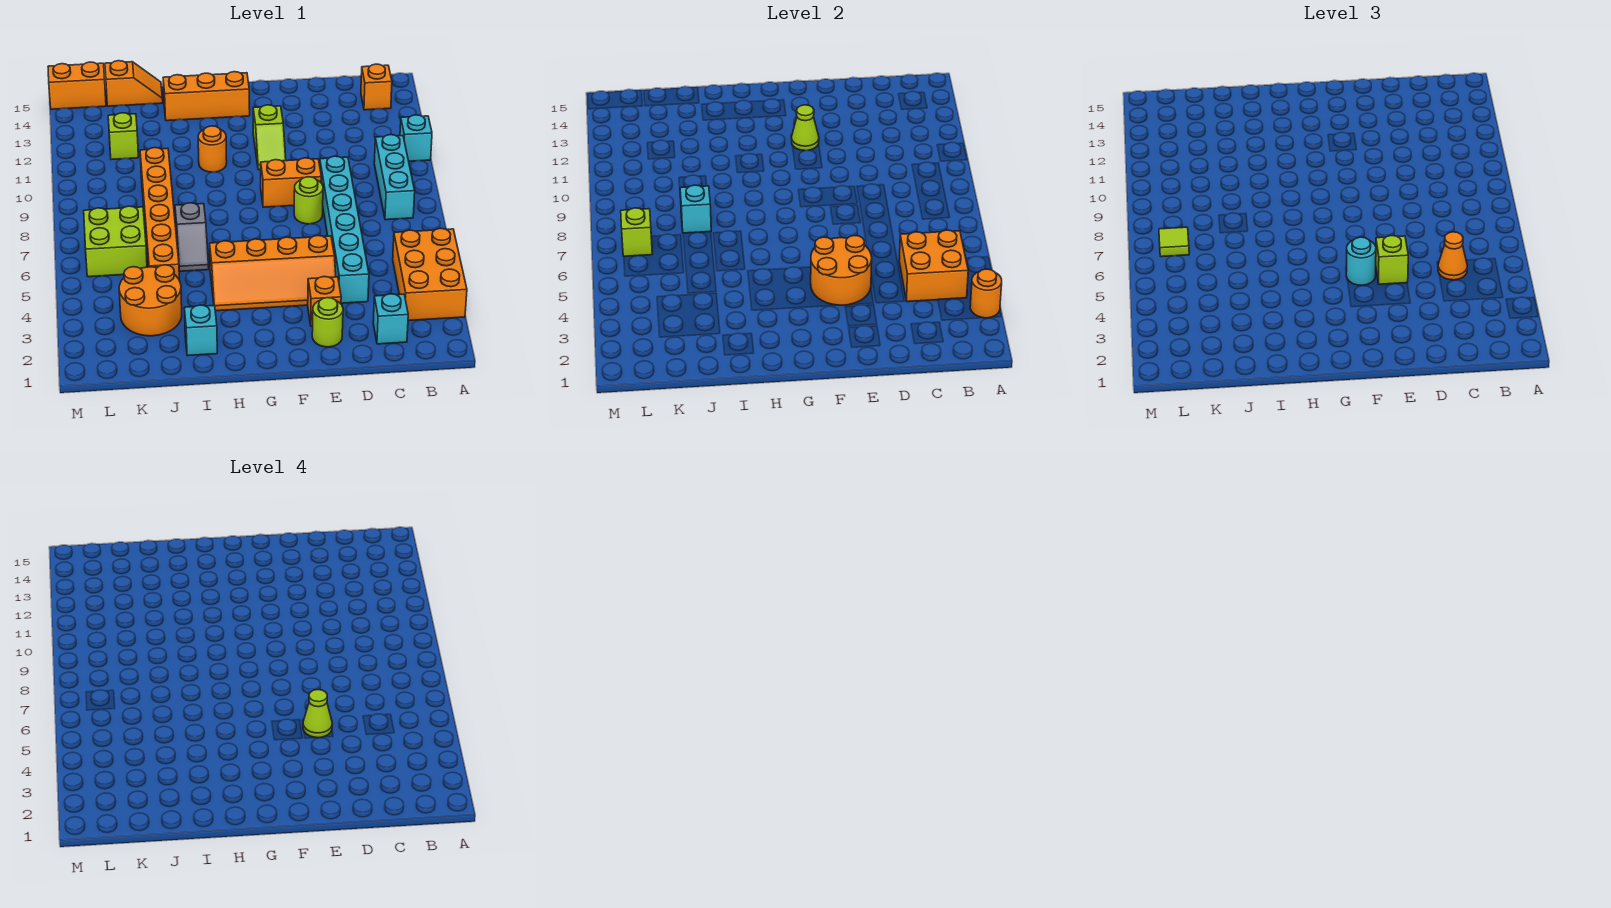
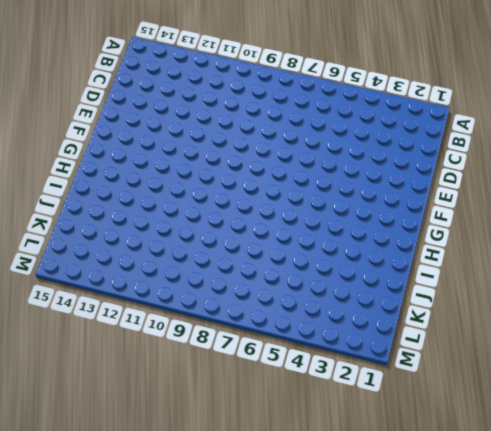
none -> orange 2x3 brick [393,228,467,321]
none -> cyan 1x1 brick [400,115,432,161]
none -> cyan 1x3 brick [374,135,415,220]
none -> orange 1x1 brick [361,64,392,110]

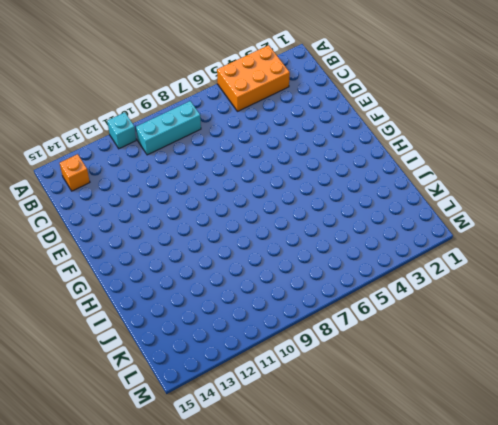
none -> cyan 1x1 brick [373,294,408,344]
none -> cyan 1x6 brick [320,156,369,303]
none -> lime 1x1 round brick [312,298,343,347]
none -> orange 1x1 brick [308,277,341,326]

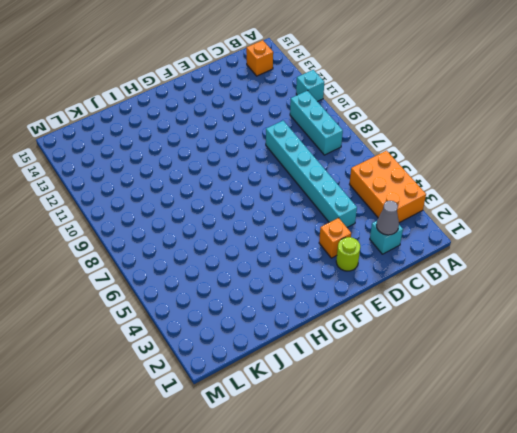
grey 1x1 cone [376,201,399,235] -> none
none -> orange 2x4 slope [210,236,336,311]
none -> lime 1x1 round brick [294,177,323,224]
none -> orange 1x2 brick [261,158,321,207]
none -> lime 1x2 slope [253,105,286,170]

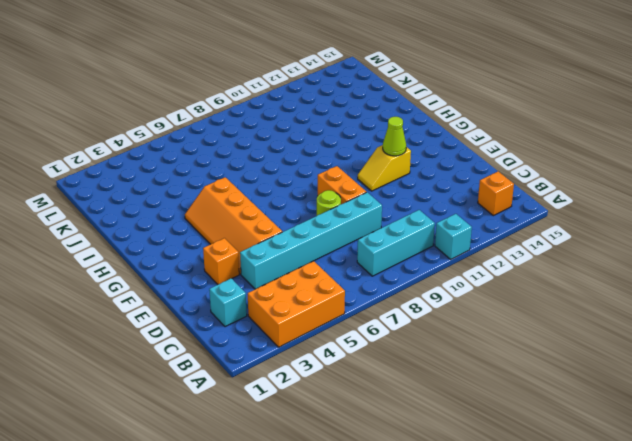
yellow 1x2 slope [358,145,411,191] -> lime 1x2 slope [253,105,286,170]
none -> lime 1x1 round brick [312,298,343,347]
none -> orange 1x3 brick [163,72,250,121]
none -> orange 1x1 round brick [198,126,227,172]
none -> cyan 1x1 brick [184,305,217,356]

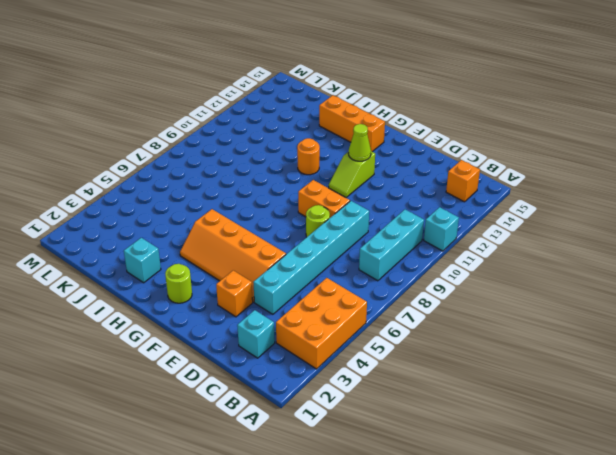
lime 1x1 round brick [165,264,192,303] -> lime 1x1 round brick moved to [312,298,343,347]
none -> grey 1x2 slope [175,203,209,271]
none -> orange 2x2 round brick [119,265,182,336]
none -> orange 1x6 brick [140,148,179,279]
none -> orange 1x2 slope [105,61,163,106]

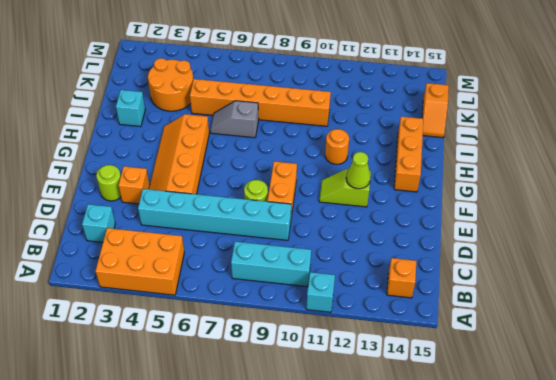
none -> lime 2x2 brick [84,206,147,277]
none -> lime 1x1 brick [108,113,138,160]
none -> orange 1x2 brick [48,62,106,109]
none -> orange 1x1 round brick [970,269,1002,318]

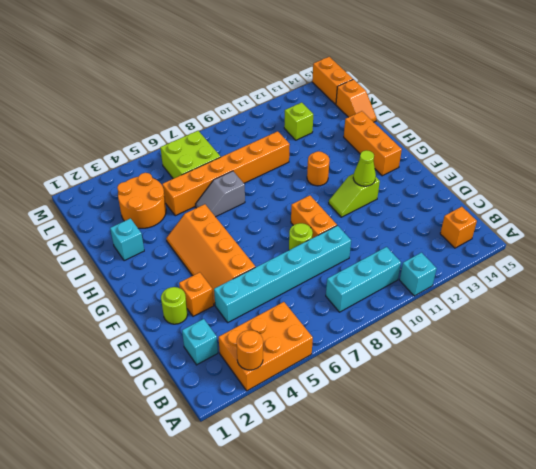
none -> orange 2x2 brick [899,230,968,302]
none -> orange 2x2 round brick [811,236,872,305]
none -> cyan 1x1 brick [680,185,711,233]
none -> lime 1x1 brick [621,208,652,256]

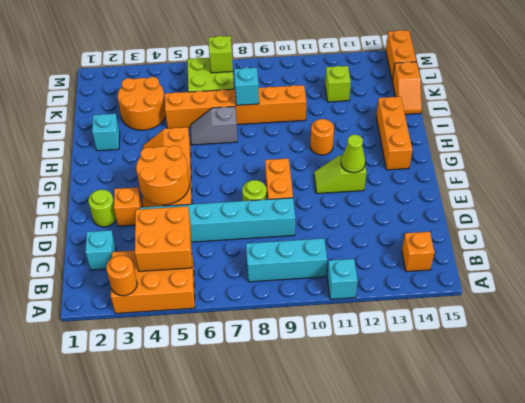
none -> orange 1x1 cone [1438,232,1467,280]
none -> lime 1x1 brick [1376,236,1408,284]
none -> cyan 1x1 round brick [1346,237,1376,285]
none -> lime 1x1 tile [1159,227,1189,257]

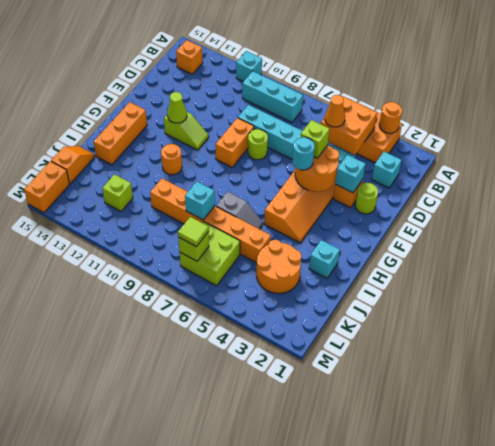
cyan 1x1 brick [335,155,365,193] -> none
none -> lime 1x1 cone [303,690,332,738]

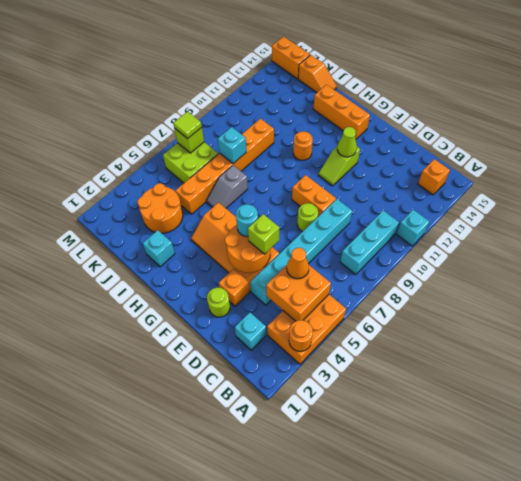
none -> lime 1x1 brick [108,113,138,160]
none -> lime 1x1 cone [303,690,332,738]

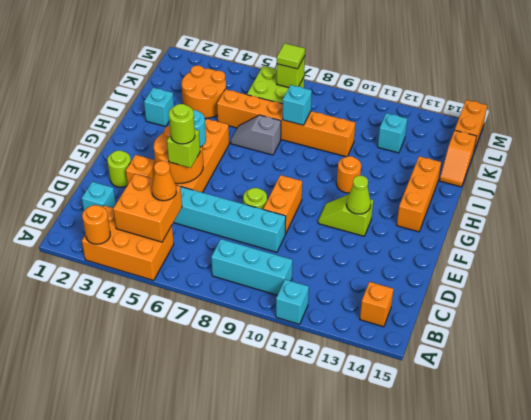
lime 1x1 round brick [169,104,195,144] -> lime 1x1 cone [303,690,332,738]
cyan 1x1 brick [378,113,407,153] -> lime 1x1 brick [108,113,138,160]

